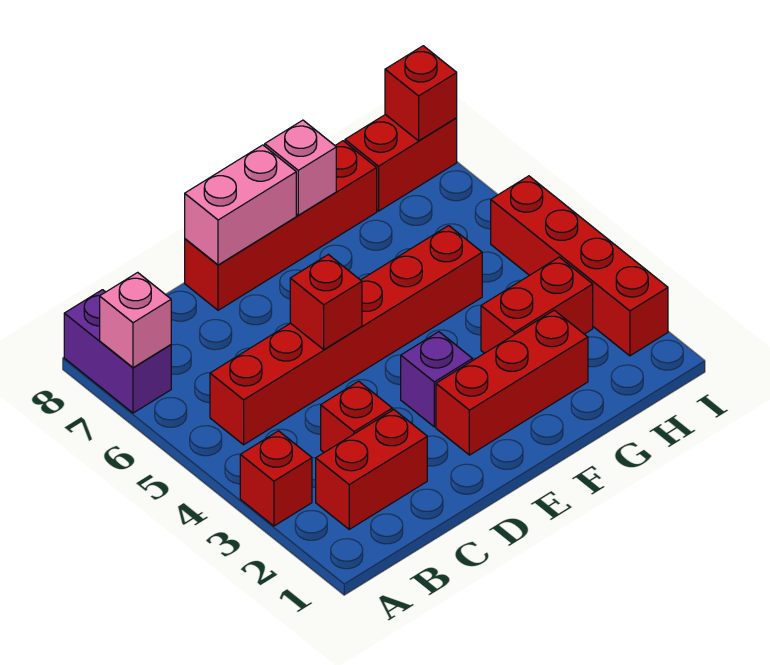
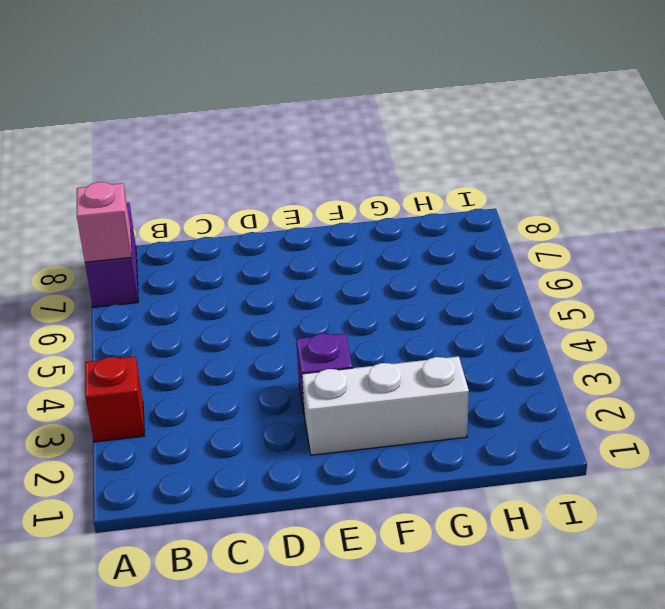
white 1x3 brick [302,356,469,455] -> red 1x3 brick [436,310,588,455]
none -> red 1x2 brick [316,410,427,529]
none -> red 1x6 brick [210,226,482,445]
none -> red 1x1 brick [321,381,392,452]

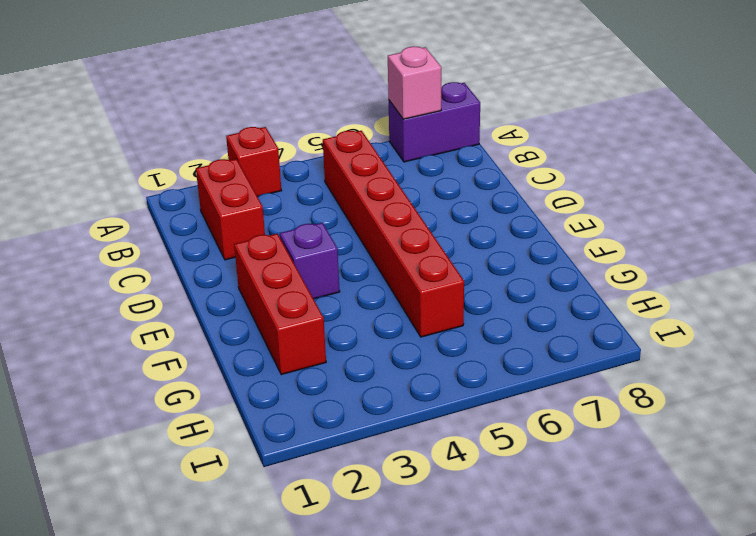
none -> red 1x1 brick [321,381,392,452]
none -> red 1x4 brick [185,141,377,310]
none -> red 1x2 brick [481,257,593,353]

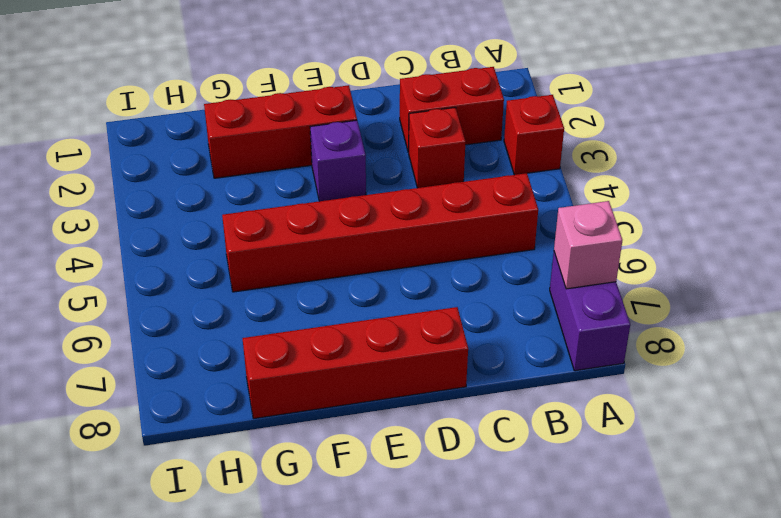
none -> red 1x2 brick [481,257,593,353]
none -> red 1x2 brick [345,115,457,211]
none -> red 1x4 brick [491,176,668,356]

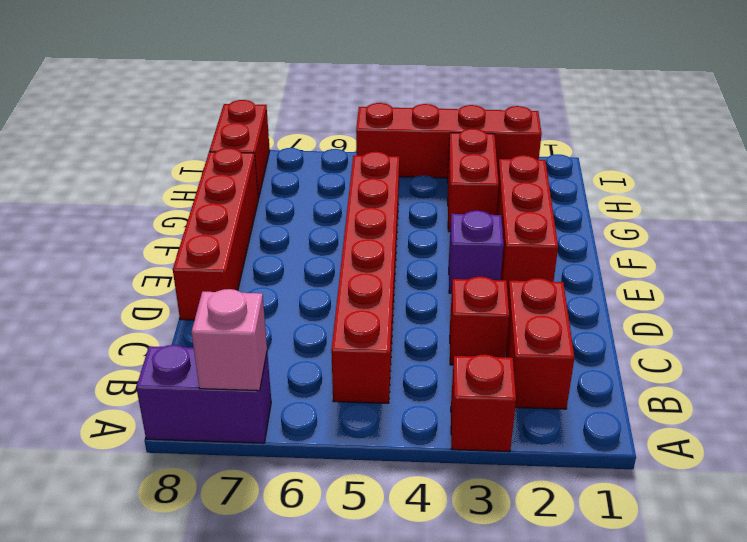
none -> red 1x1 brick [290,255,362,350]
none -> pink 1x2 brick [185,145,296,265]
none -> pink 1x1 brick [265,120,336,215]

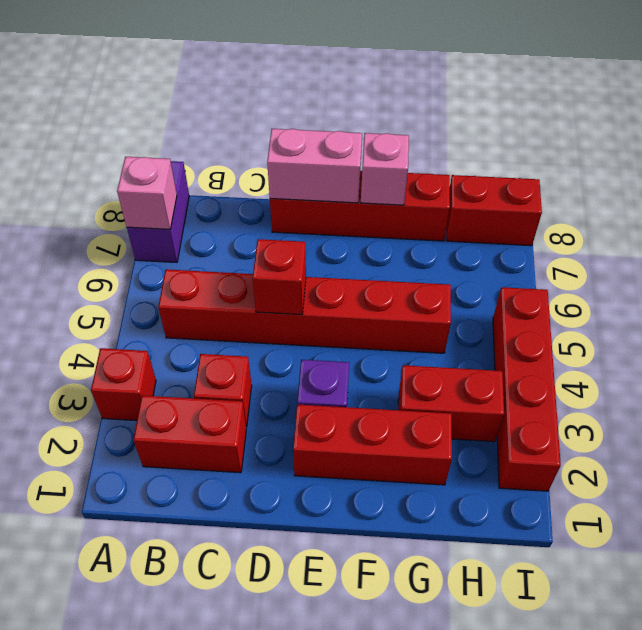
none -> red 1x1 brick [385,46,457,141]

